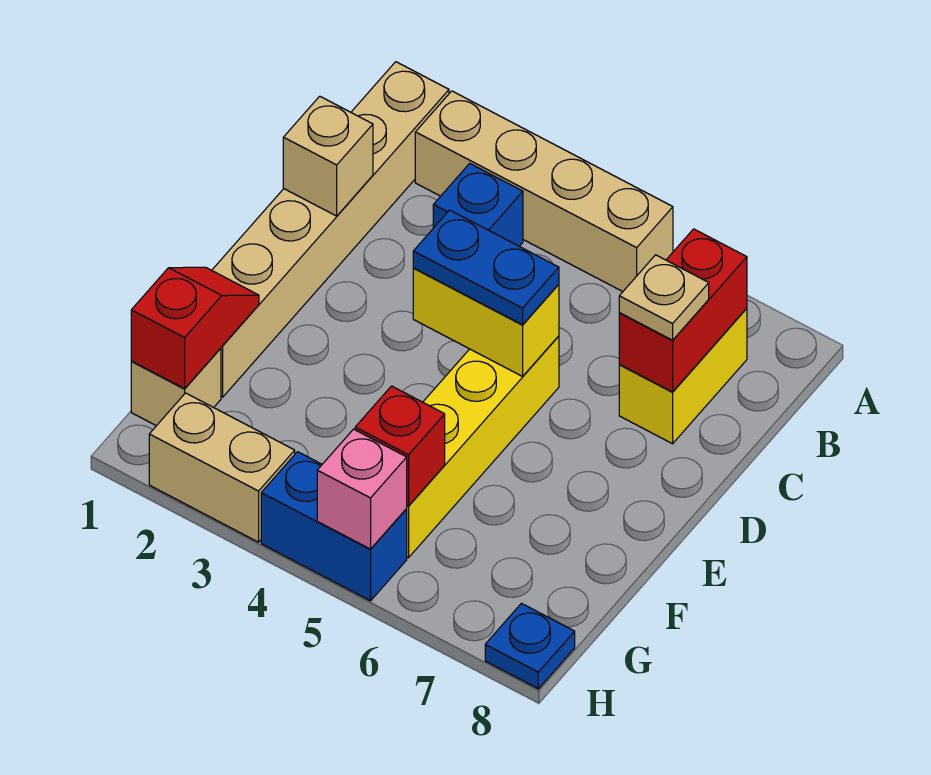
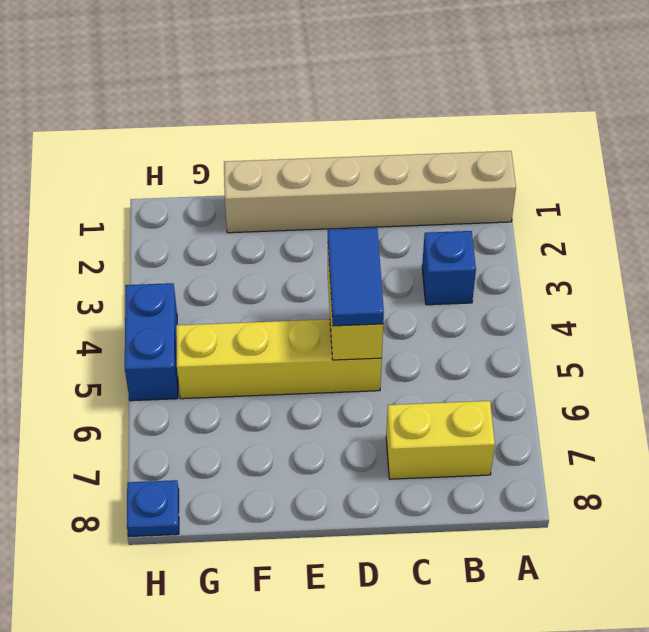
blue 1x2 tile [328,228,384,326] -> blue 1x2 plate [413,210,559,325]
none -> tan 1x4 brick [415,91,673,292]
none -> tan 1x1 brick [131,348,221,426]
none -> tan 1x2 brick [149,393,295,542]

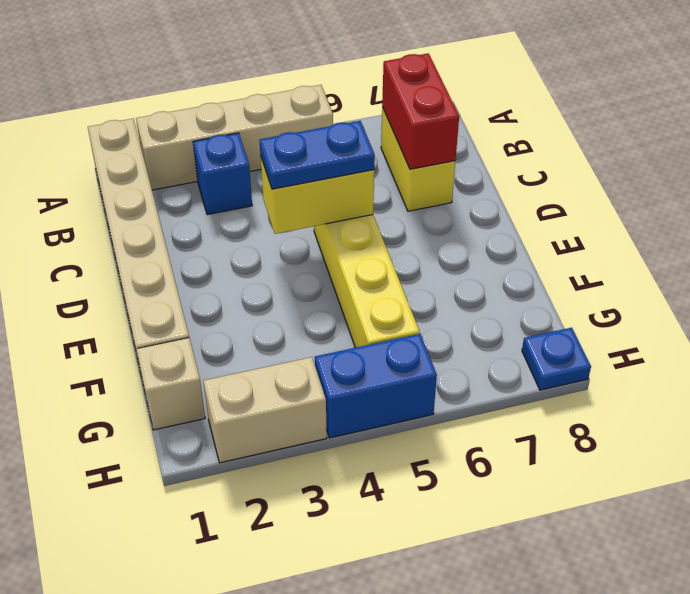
none -> tan 1x1 brick [283,96,373,216]
none -> red 1x2 slope [131,267,259,389]
none -> red 1x1 brick [355,386,445,506]

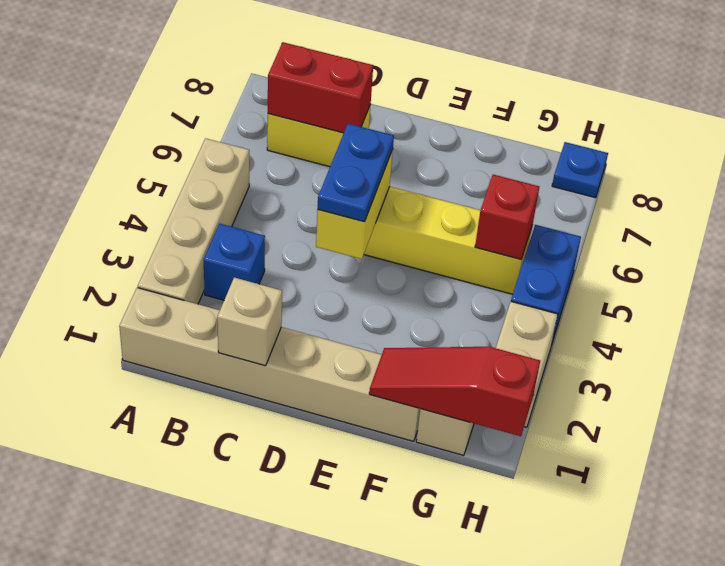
red 1x3 slope [369,346,540,436] -> red 1x2 slope [131,267,259,389]
none -> pink 1x1 brick [317,429,407,549]
none -> tan 1x1 plate [619,255,709,340]

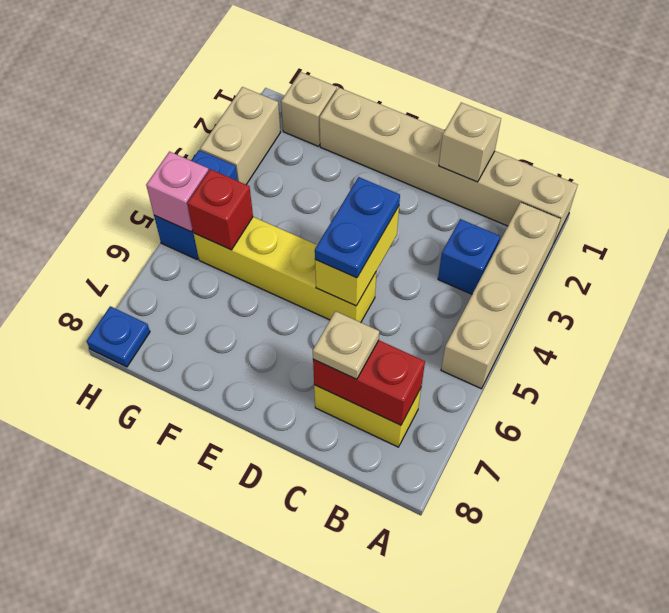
none -> red 1x2 slope [131,267,259,389]

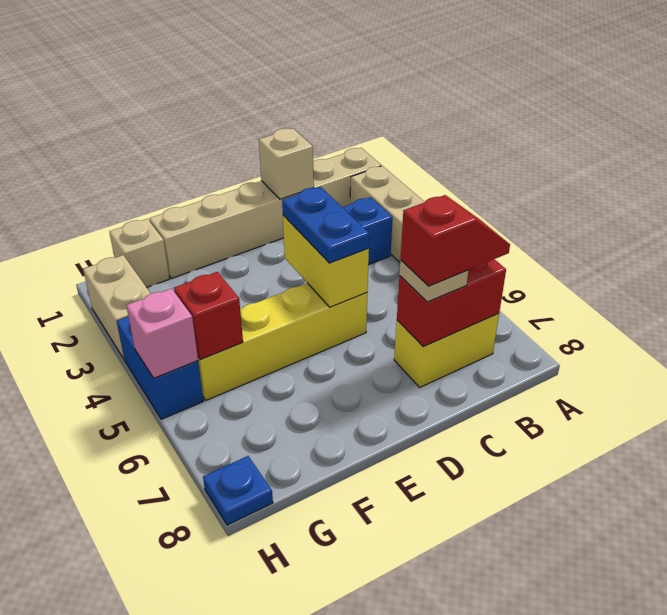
red 1x2 slope [400,195,510,286] -> red 1x2 slope moved to [131,267,259,389]

